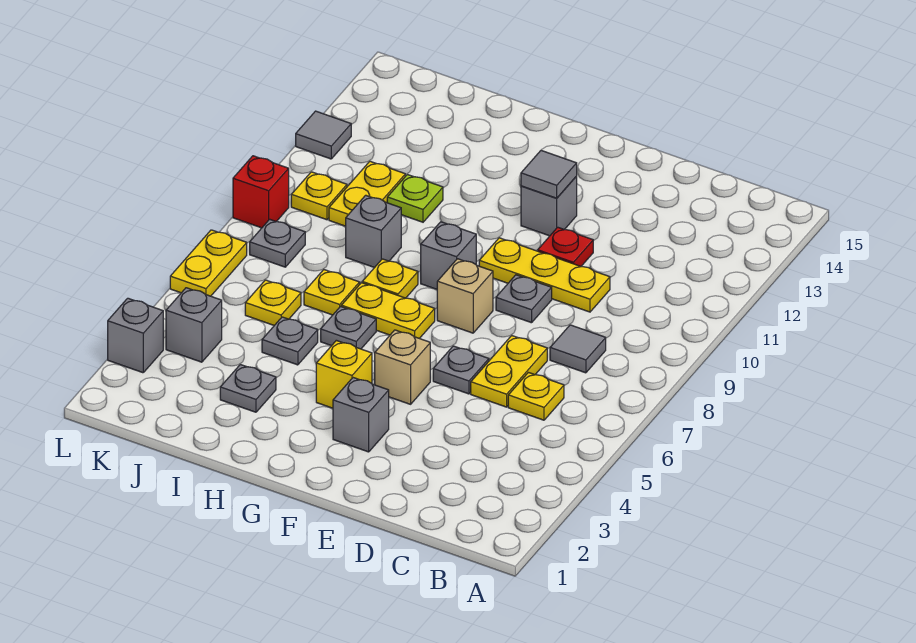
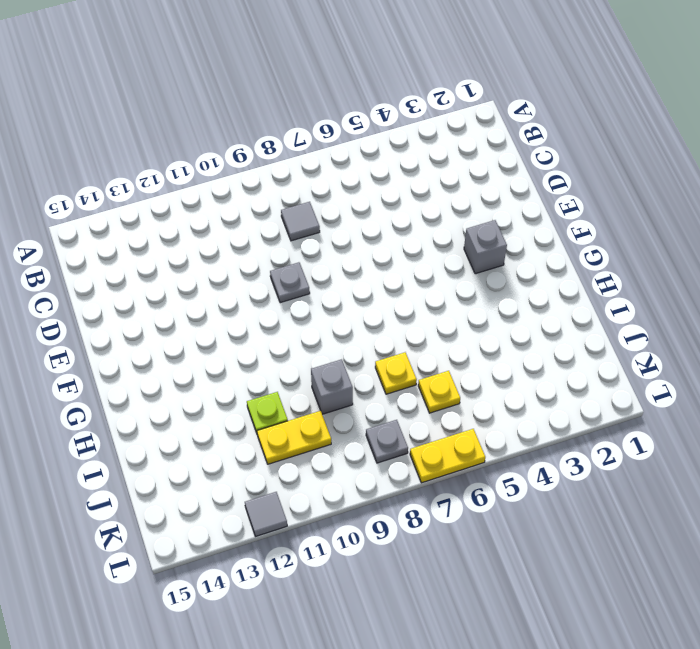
none -> yellow 1x1 plate [508,372,564,420]
none -> yellow 1x2 plate [471,336,547,407]
none -> yellow 1x3 plate [479,238,610,312]
none -> grey 1x1 plate [433,346,489,394]

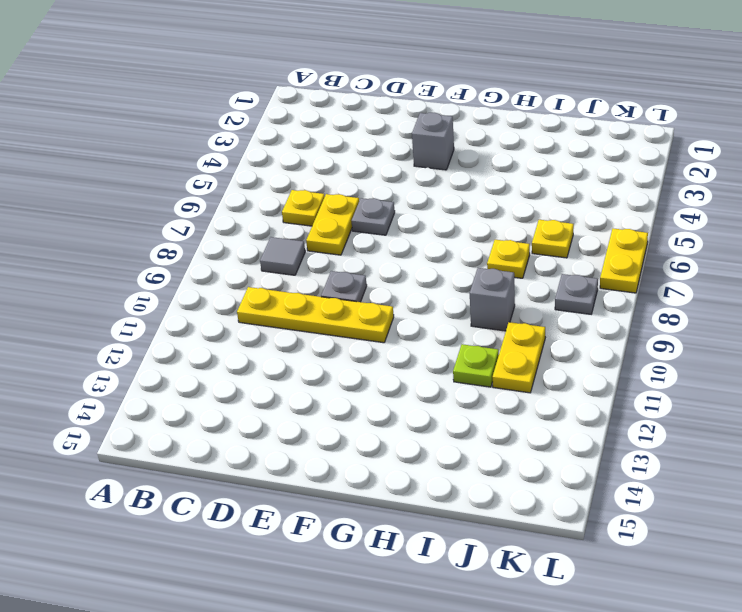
yellow 1x4 plate [237,287,394,343] -> yellow 1x3 plate [479,238,610,312]
none -> red 1x1 plate [538,227,593,266]
none -> tan 1x1 brick [375,330,430,404]
none -> tan 1x1 brick [437,259,493,333]
none -> grey 1x1 brick [521,176,577,236]

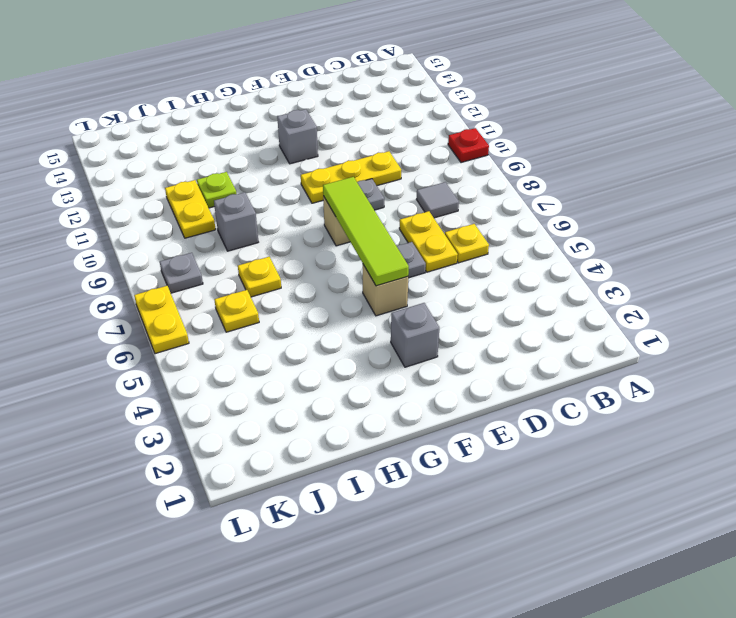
red 1x1 plate [448,128,489,163] -> red 1x1 plate moved to [538,227,593,266]
lime 1x4 tile [323,177,409,286] -> none
none -> yellow 1x1 brick [316,340,372,408]
none -> yellow 1x2 plate [341,283,435,338]
none -> grey 1x1 brick [421,222,476,289]
none -> grey 1x1 plate [321,306,376,349]

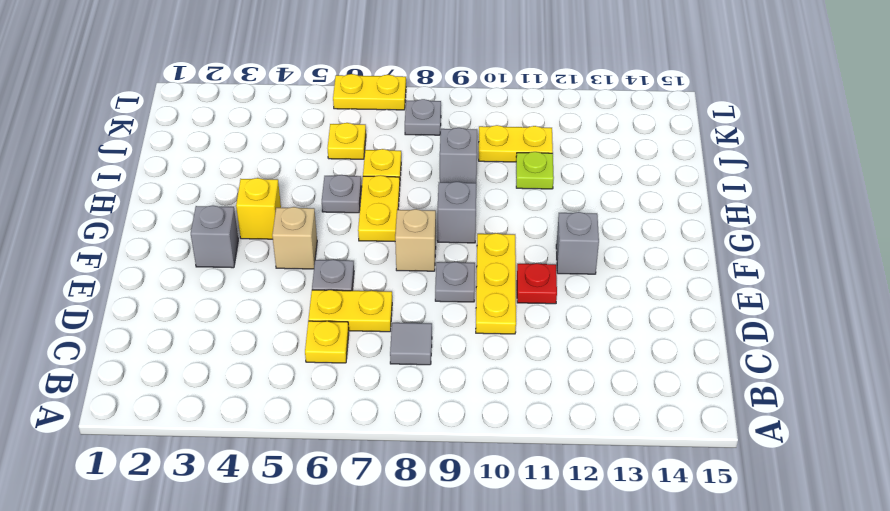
none -> yellow 1x1 plate [362,259,418,298]
none -> grey 1x1 plate [220,364,276,412]
none -> grey 1x1 plate [262,317,318,365]
none -> grey 1x1 brick [166,288,222,362]

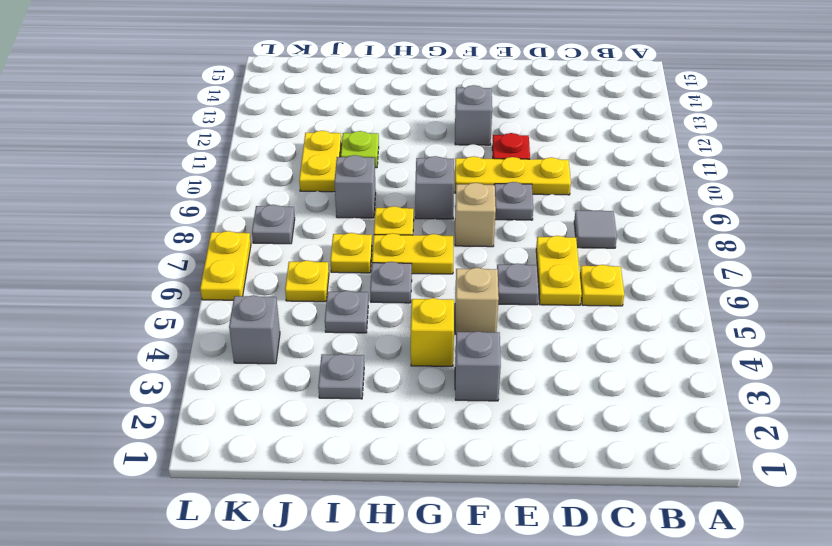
none -> yellow 1x1 plate [291,172,347,220]
none -> grey 1x1 brick [108,298,163,373]
none -> red 1x1 brick [233,156,289,228]
none -> grey 1x1 tile [296,111,351,159]

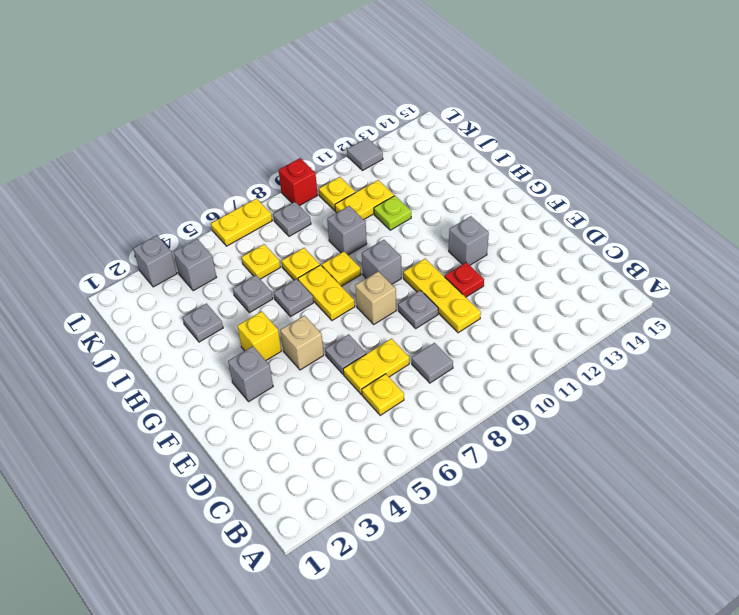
none -> grey 1x1 tile [521,151,577,198]

